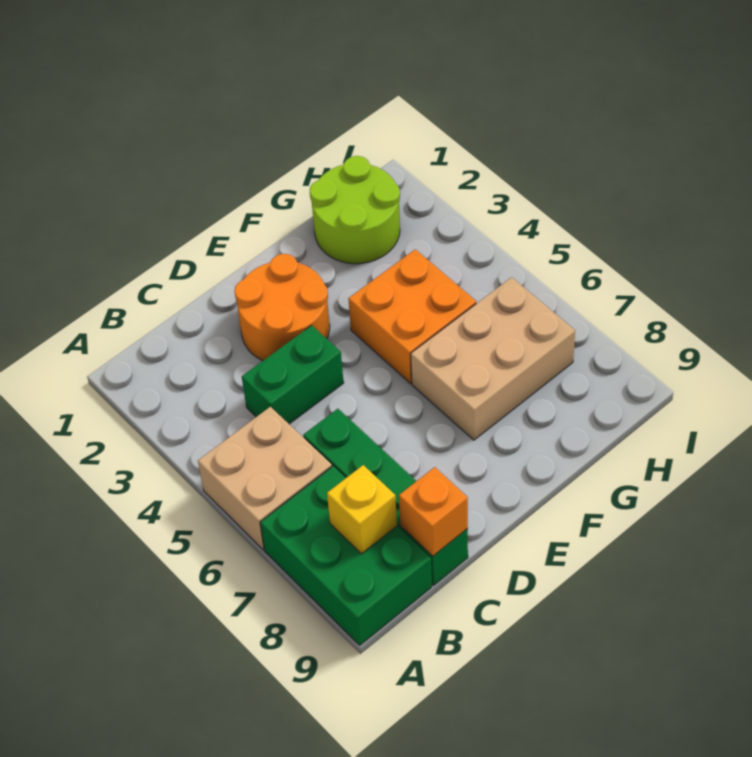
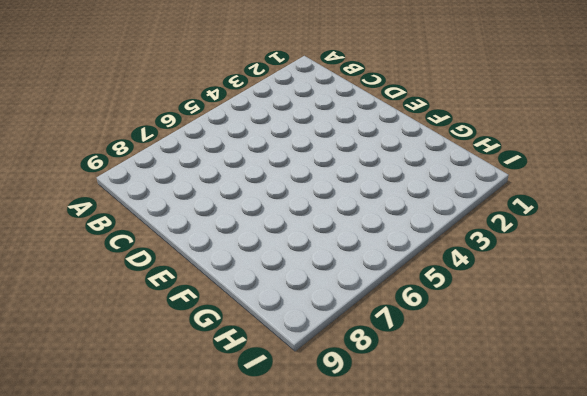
none -> tan 2x2 brick [198,407,332,550]
none -> green 2x3 brick [260,466,432,645]

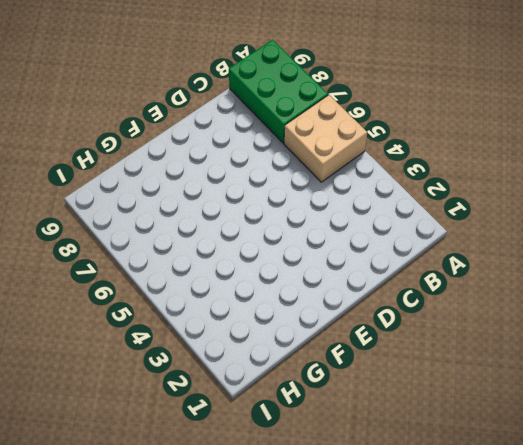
none -> green 1x2 brick [242,325,344,424]
none -> green 1x4 brick [303,409,468,585]

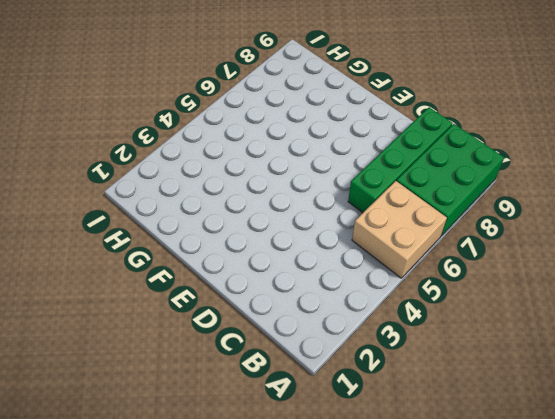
none -> green 1x2 brick [242,325,344,424]
none -> orange 2x2 round brick [234,254,330,361]

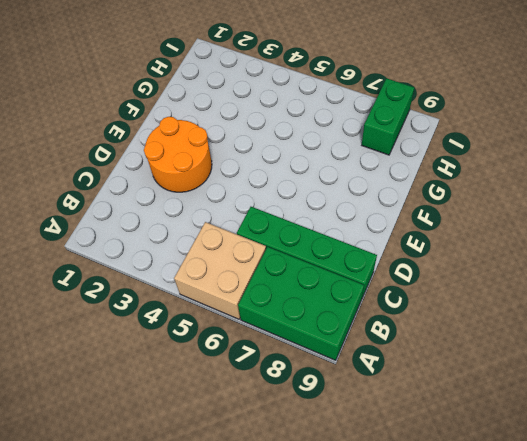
green 1x2 brick [362,78,414,155] -> green 1x2 brick moved to [242,325,344,424]
none -> orange 2x2 brick [348,249,476,383]
none -> tan 2x3 brick [411,277,575,440]

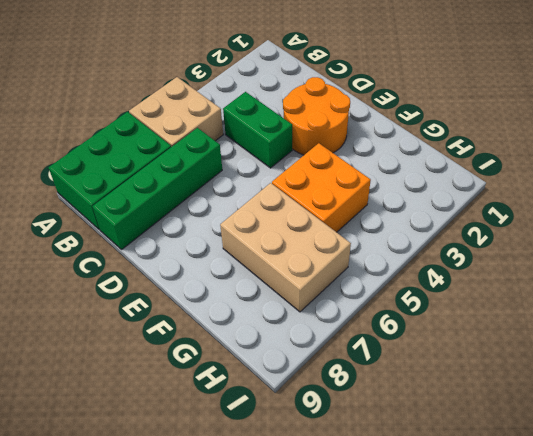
none -> lime 2x2 round brick [310,156,400,264]
none -> yellow 1x1 brick [327,465,397,554]

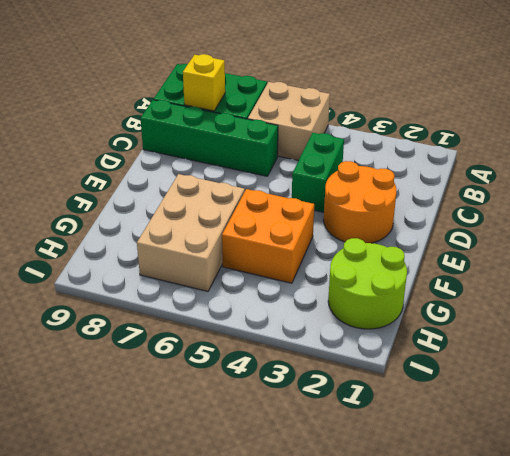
none -> orange 1x1 brick [399,467,468,556]

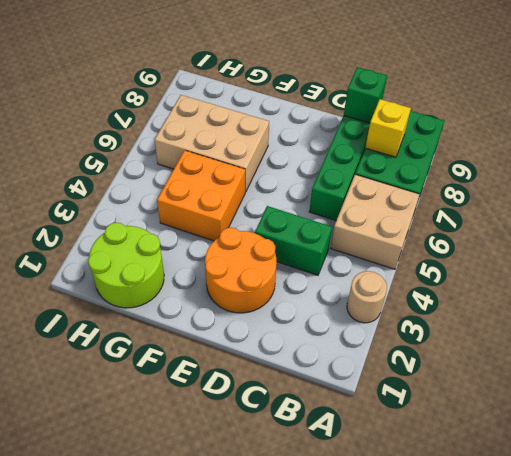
tan 1x1 round brick [347,271,387,323] -> none
green 1x1 brick [344,67,387,123] -> orange 1x1 brick [399,467,468,556]

